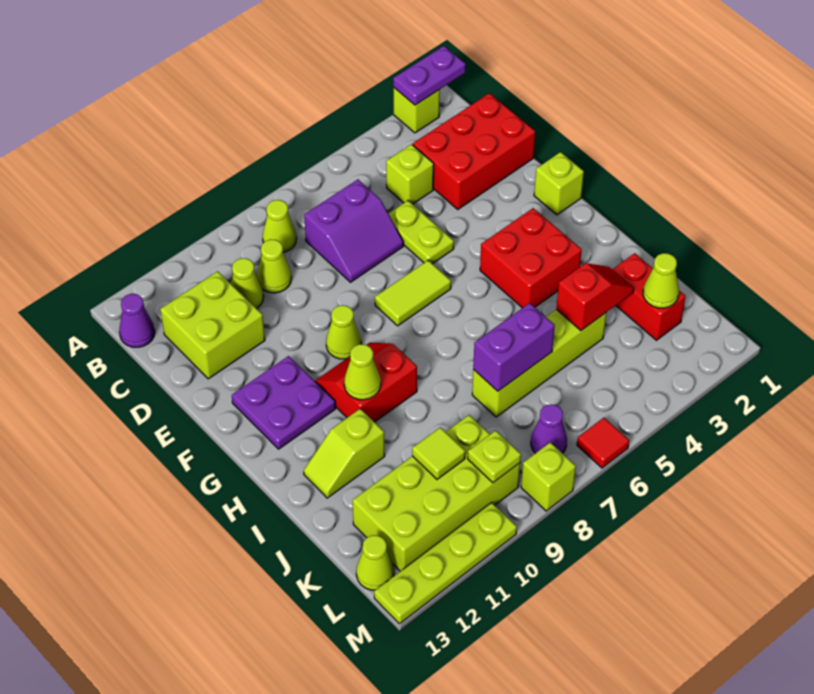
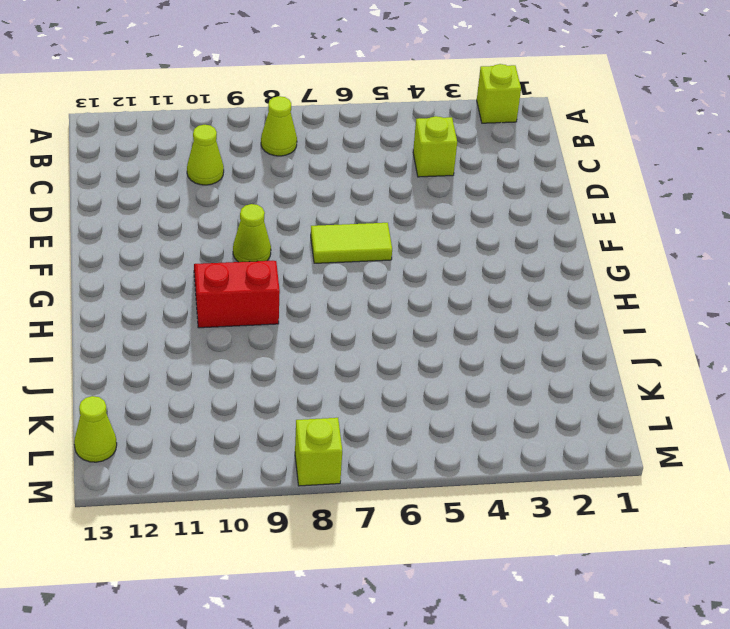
none -> purple 1x1 cone [119,294,155,347]
none -> red 2x3 brick [413,93,535,209]
none -> purple 2x2 slope [304,180,404,282]
none -> lime 1x1 cone [257,239,291,293]

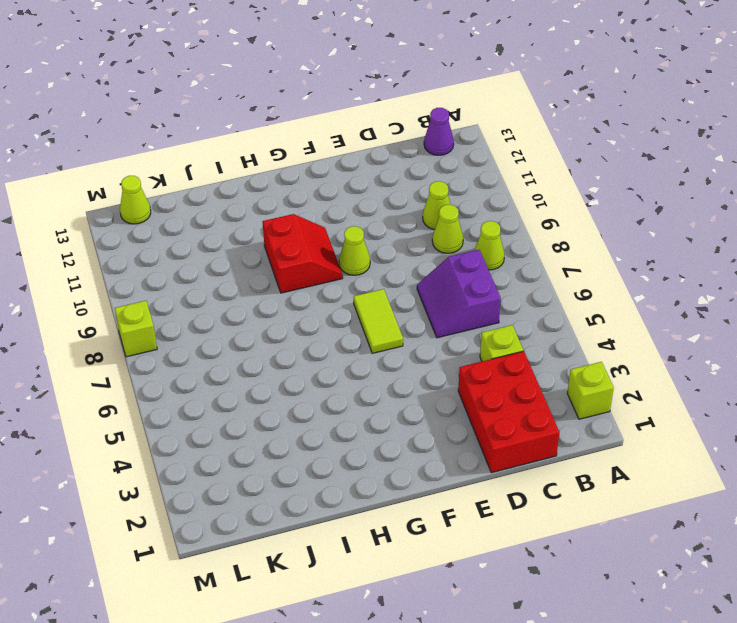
none -> lime 2x2 brick [160,271,265,379]
none -> lime 1x2 plate [388,201,454,264]
none -> lime 1x1 brick [534,152,584,215]
none -> purple 2x2 plate [232,356,336,449]

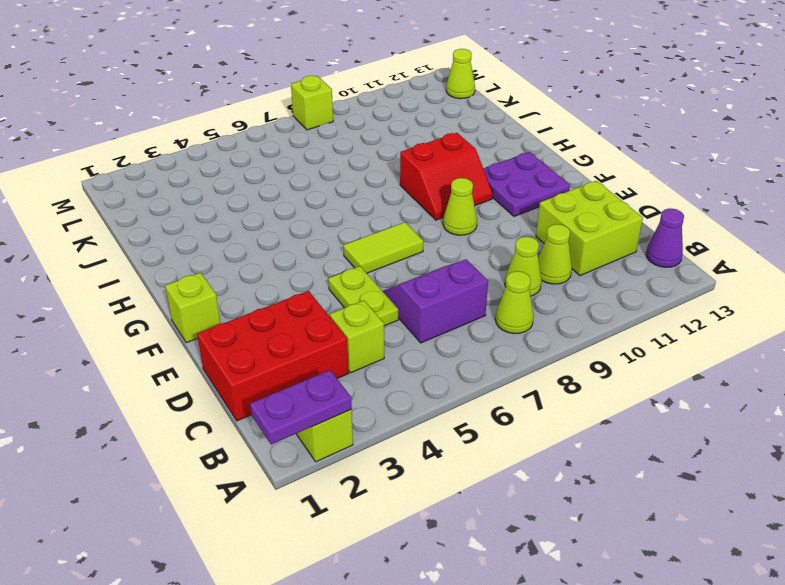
none -> red 2x2 brick [480,208,582,308]
none -> lime 1x2 slope [304,409,385,498]
none -> red 1x2 brick [612,253,686,340]
none -> lime 1x4 brick [472,310,606,417]

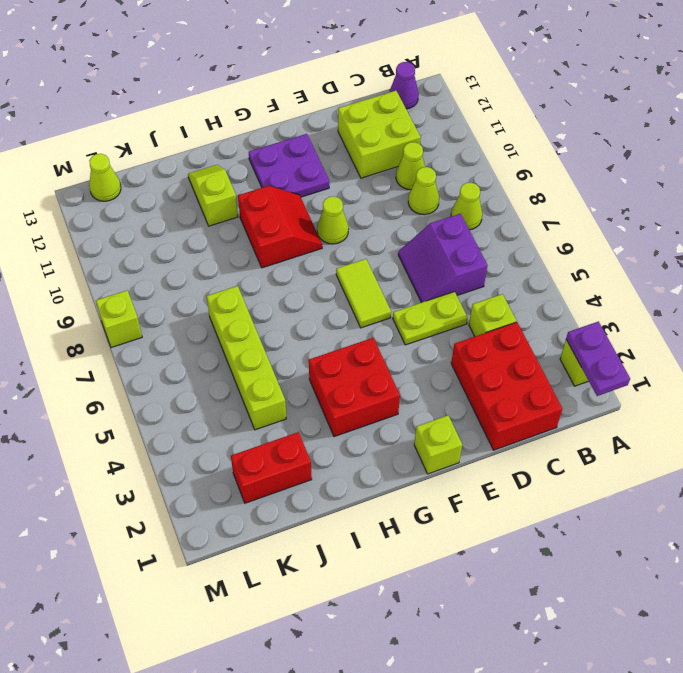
none -> lime 2x4 brick [353,415,520,571]
none -> purple 1x1 cone [531,404,567,453]
none -> red 1x1 tile [577,418,629,468]
none -> lime 1x4 plate [374,502,517,624]

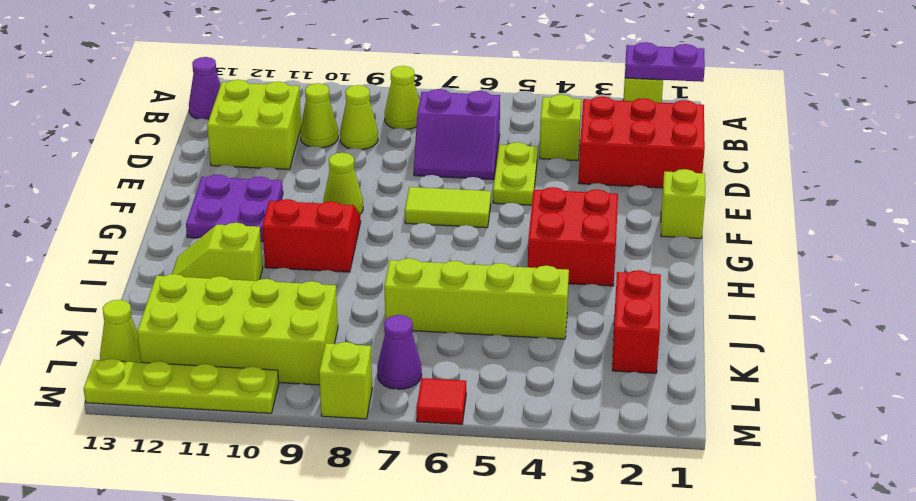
none -> lime 1x1 cone [344,344,381,400]
none -> red 1x2 slope [556,263,634,331]
none -> purple 1x2 brick [473,303,555,391]
none -> lime 1x1 cone [643,253,679,308]

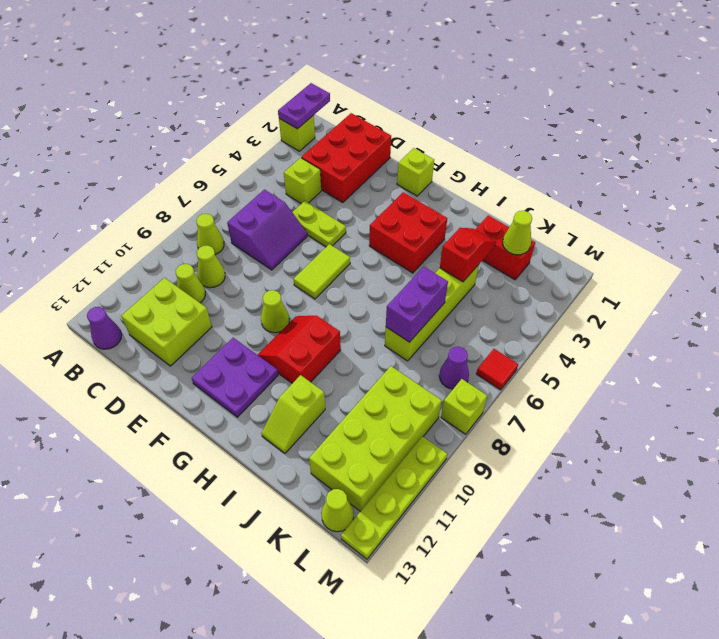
none -> lime 1x1 cone [344,344,381,400]
none -> lime 1x1 tile [412,427,465,479]
none -> lime 1x1 plate [468,430,521,483]

